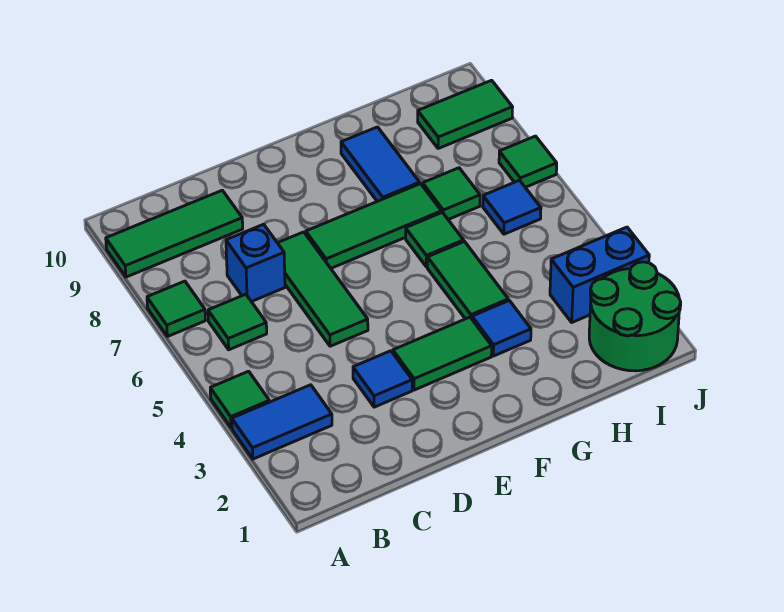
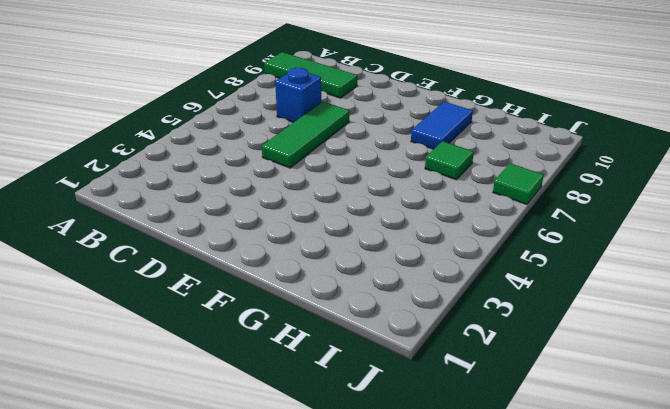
none -> blue 1x2 tile [232,385,332,459]
none -> green 1x1 tile [210,371,269,428]
none -> green 1x1 tile [147,281,206,337]

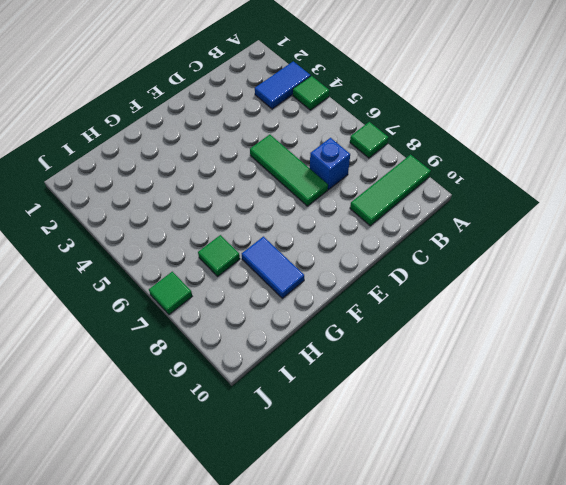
none -> green 1x1 tile [208,294,267,350]
none -> blue 1x1 tile [353,351,412,407]
none -> green 1x2 tile [393,317,492,390]

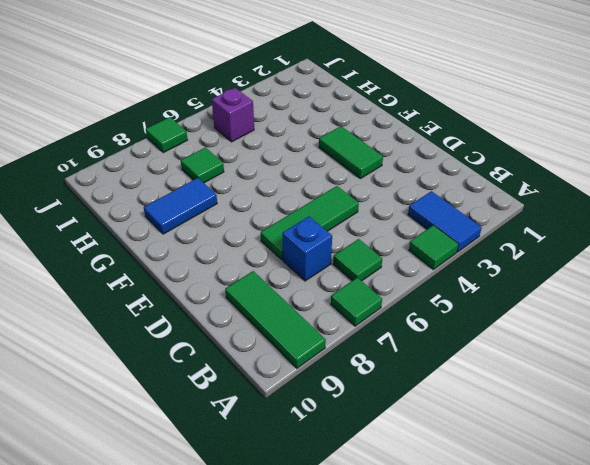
purple 1x1 brick [212,88,254,142] -> none
none -> blue 1x1 tile [353,351,412,407]
none -> green 1x3 tile [306,184,441,268]
none -> blue 1x1 tile [472,301,531,356]

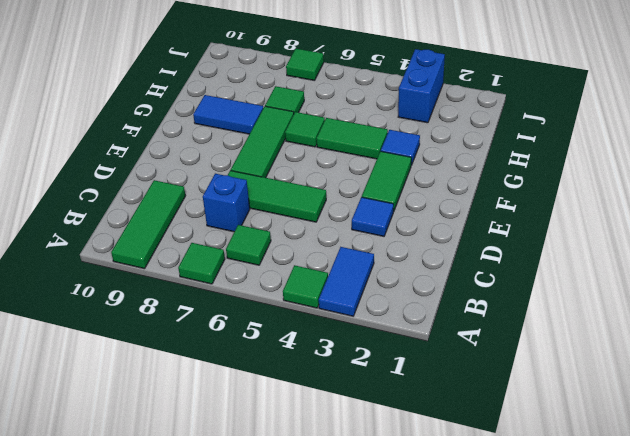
none -> green 2x2 round brick [589,262,681,371]
none -> blue 1x1 tile [483,180,541,234]
none -> green 1x2 tile [418,80,513,149]

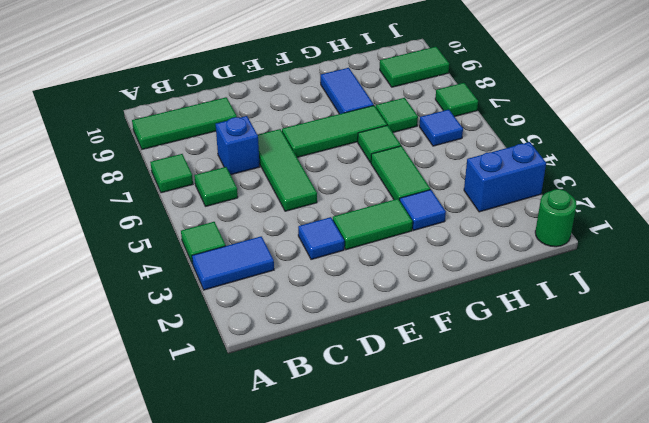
green 1x1 round brick [535,189,577,247] -> green 2x2 round brick [589,262,681,371]

